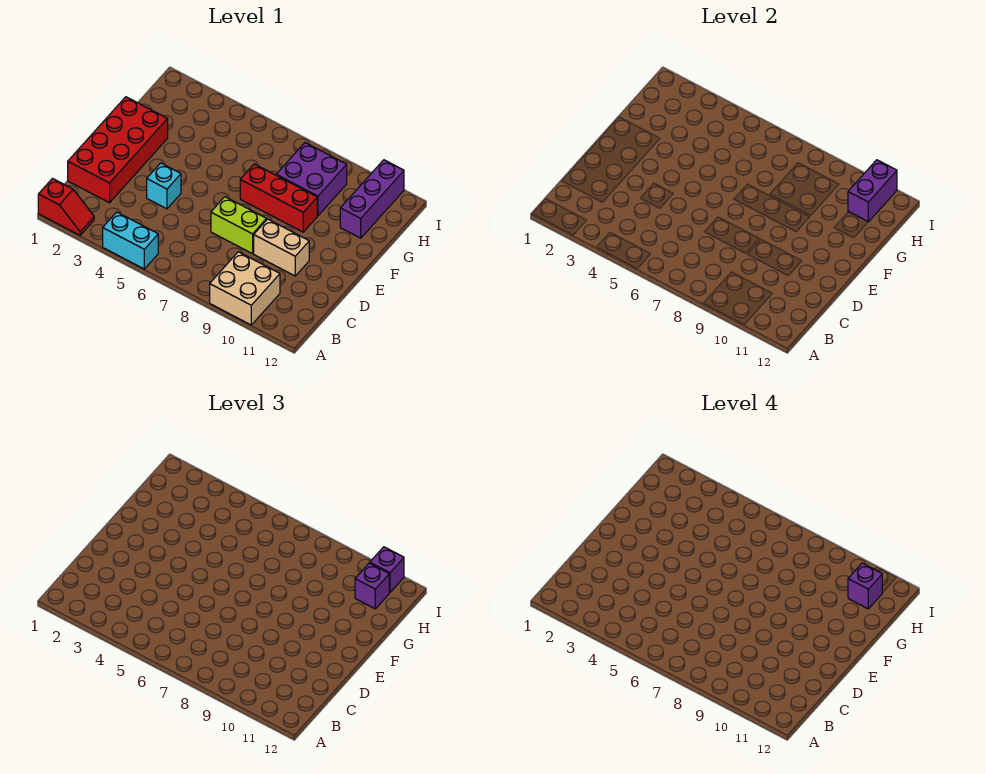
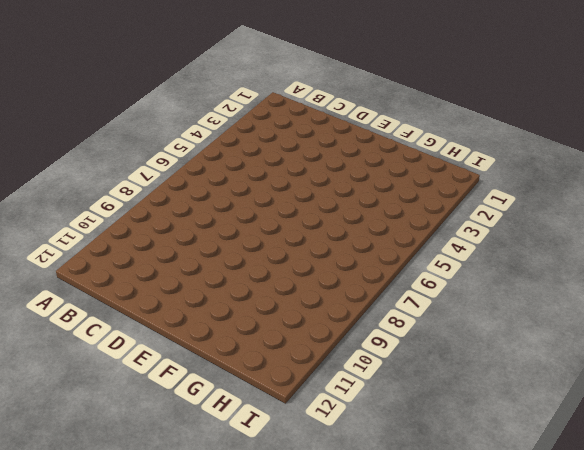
none -> red 1x2 slope [38,179,94,235]
none -> cyan 1x2 brick [103,212,158,269]
none -> tan 2x2 brick [210,252,280,325]

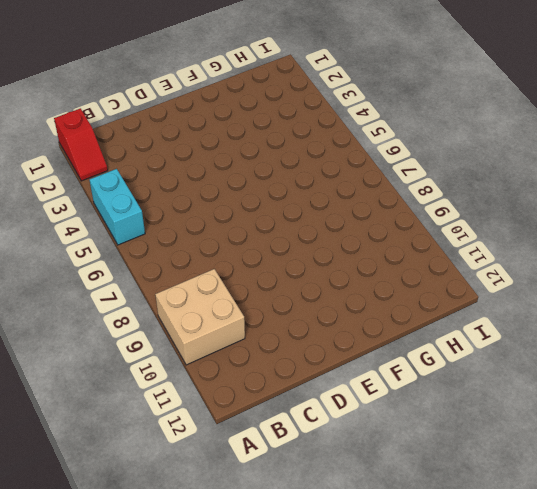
none -> red 2x4 brick [68,97,168,203]
none -> cyan 1x1 brick [147,163,181,209]
none -> lime 1x2 brick [211,197,267,254]

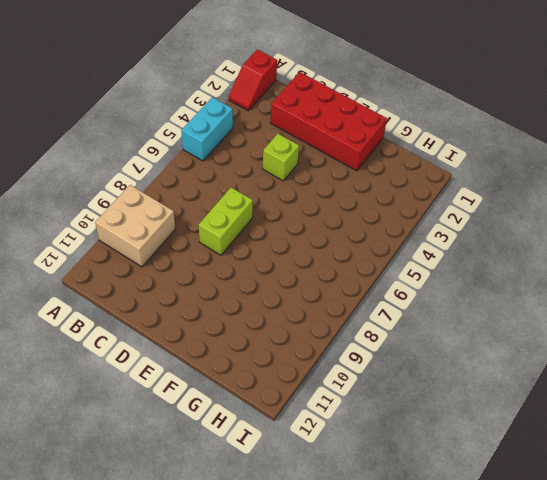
lime 1x1 brick [263,134,299,181] -> cyan 1x1 brick [147,163,181,209]
none -> tan 1x2 brick [254,219,309,276]
none -> red 1x3 brick [240,164,317,232]
none -> purple 2x2 brick [276,143,347,216]

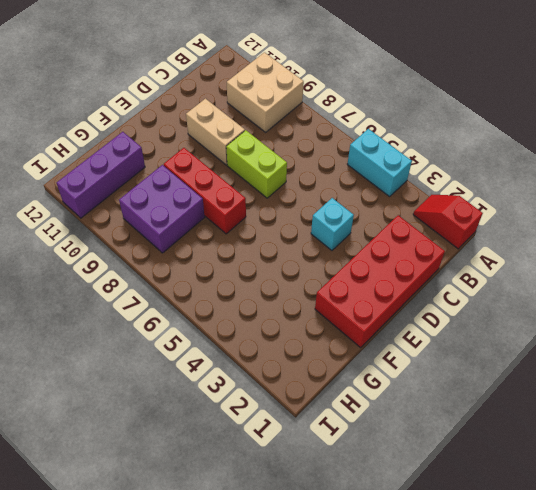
none -> purple 1x2 brick [848,160,897,222]
none -> purple 1x1 brick [355,563,389,609]
none -> purple 1x1 brick [370,547,404,593]

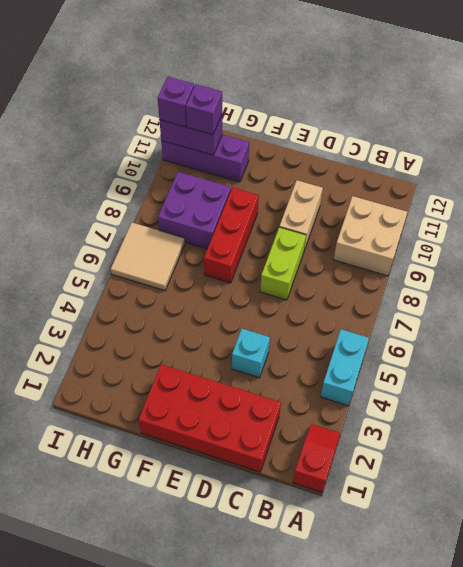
tan 2x2 tile [111,223,185,291] -> none
none -> purple 1x1 brick [848,563,882,609]

